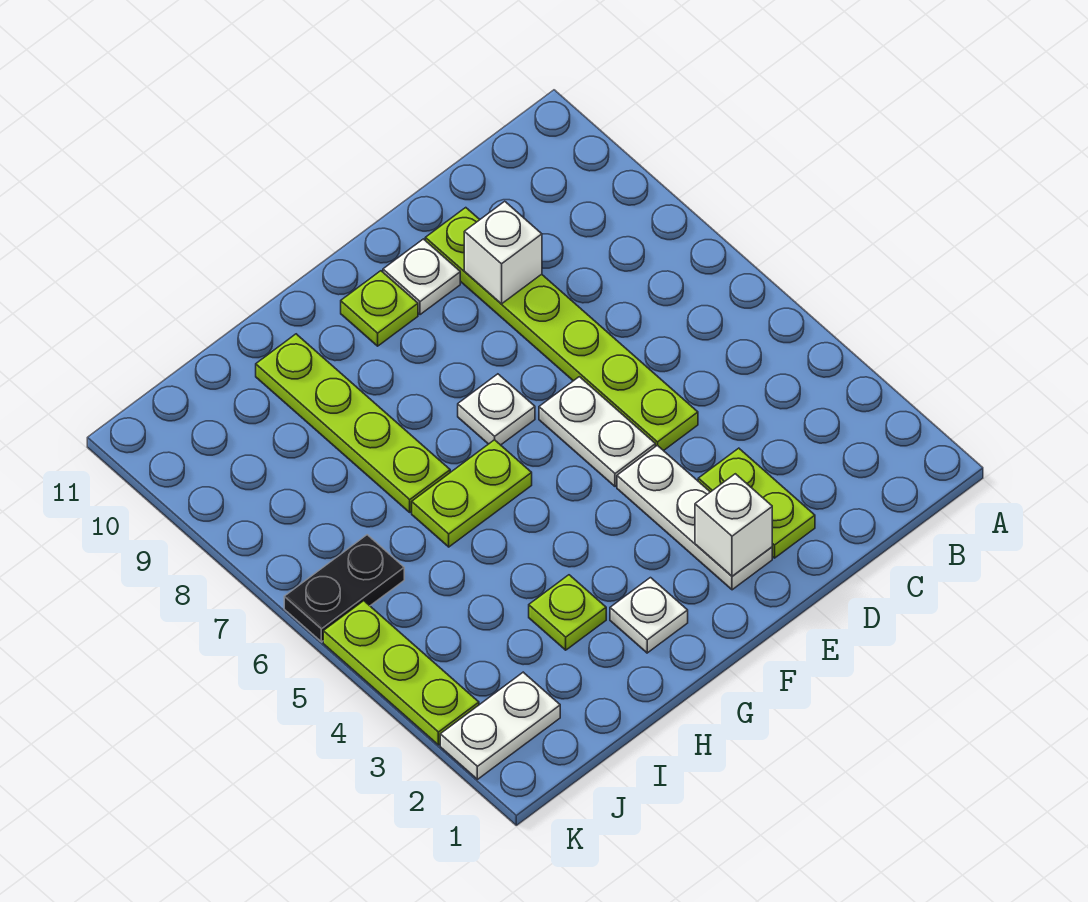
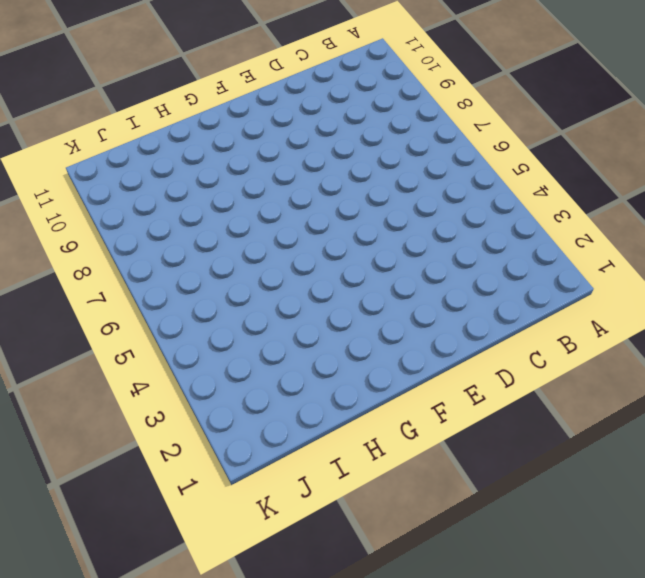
none -> lime 1x2 plate [698,448,815,558]
none -> lime 1x6 plate [425,208,698,451]
none -> white 1x3 plate [617,445,772,590]

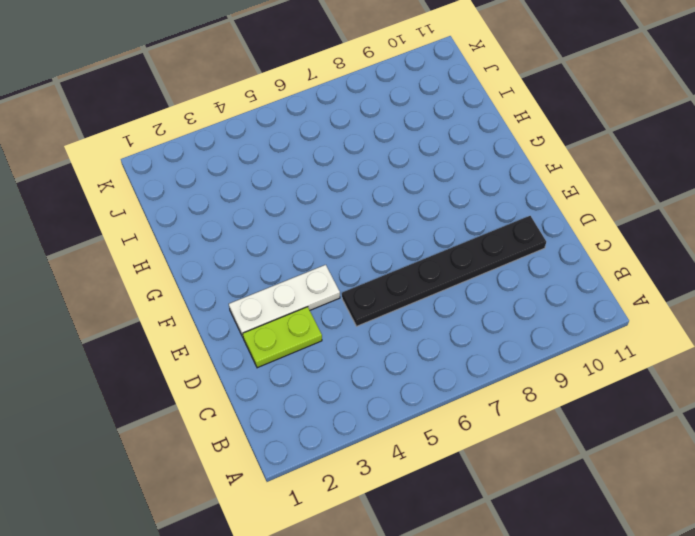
black 1x6 plate [342,216,546,326] -> lime 1x6 plate [425,208,698,451]
none -> white 1x2 plate [539,377,655,487]
none -> white 1x1 plate [383,239,460,315]
none -> white 1x1 plate [458,374,535,445]

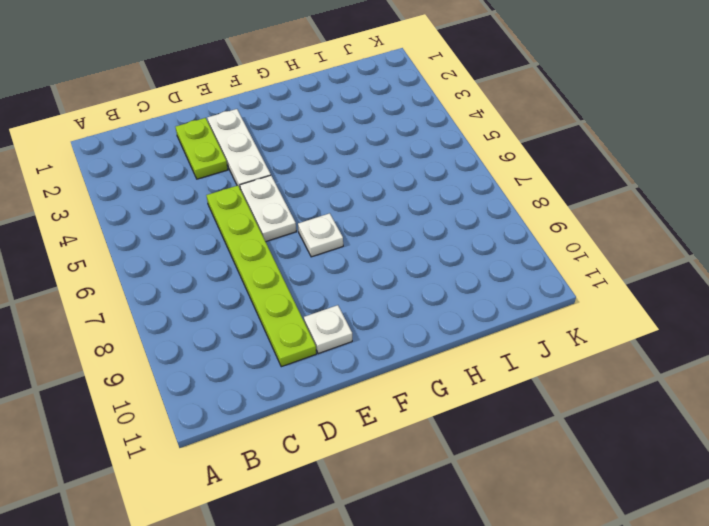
none -> lime 1x1 plate [341,271,418,346]
none -> white 1x1 plate [610,578,688,653]
none -> lime 1x2 plate [412,440,532,547]

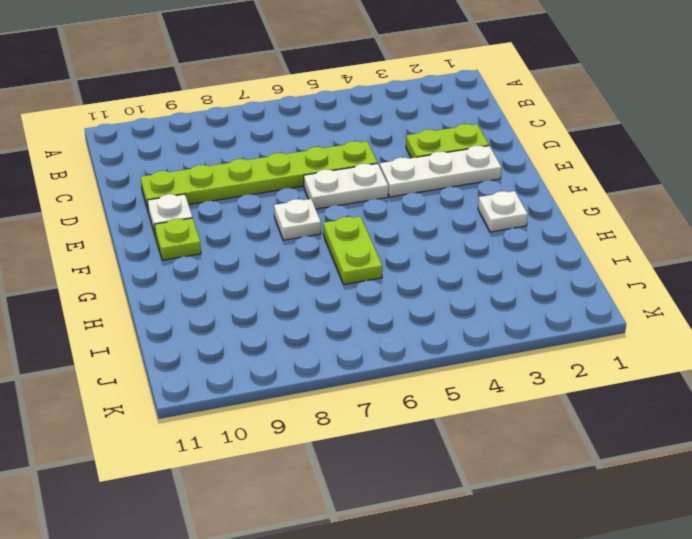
none -> lime 1x1 plate [529,575,606,650]
none -> lime 1x4 plate [256,334,450,512]
none -> white 1x2 plate [440,672,560,779]

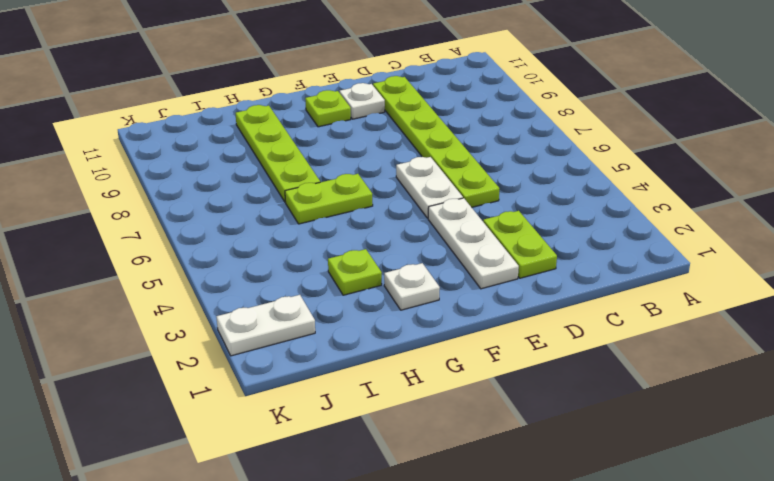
none -> white 1x1 plate [458,374,535,445]
none -> black 1x2 plate [284,535,404,642]
none -> lime 1x3 plate [323,601,479,745]

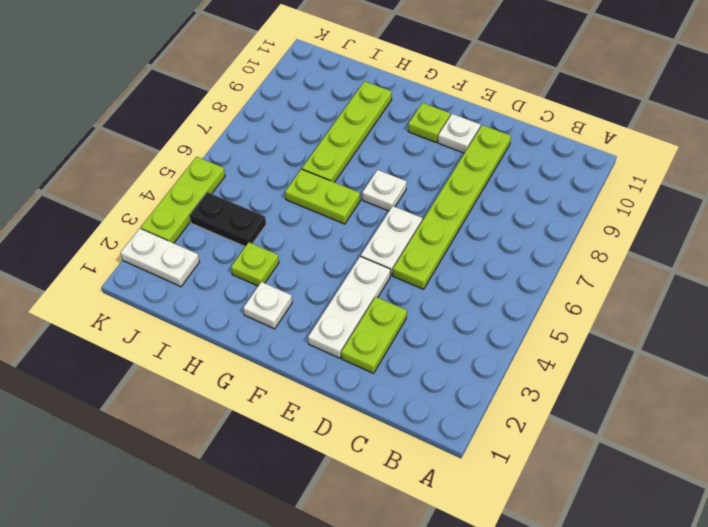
black 1x2 plate [189,192,266,246] -> black 1x2 plate moved to [284,535,404,642]
none -> white 1x1 brick [464,201,542,304]
none -> white 1x1 brick [695,474,772,576]

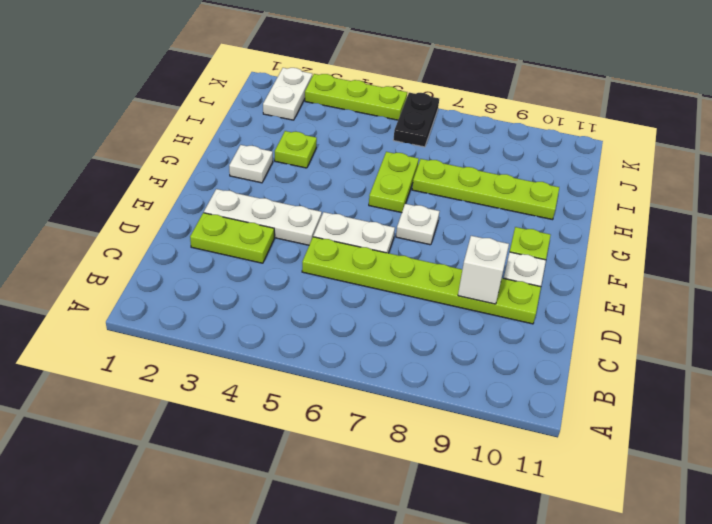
none -> white 1x1 brick [695,474,772,576]

